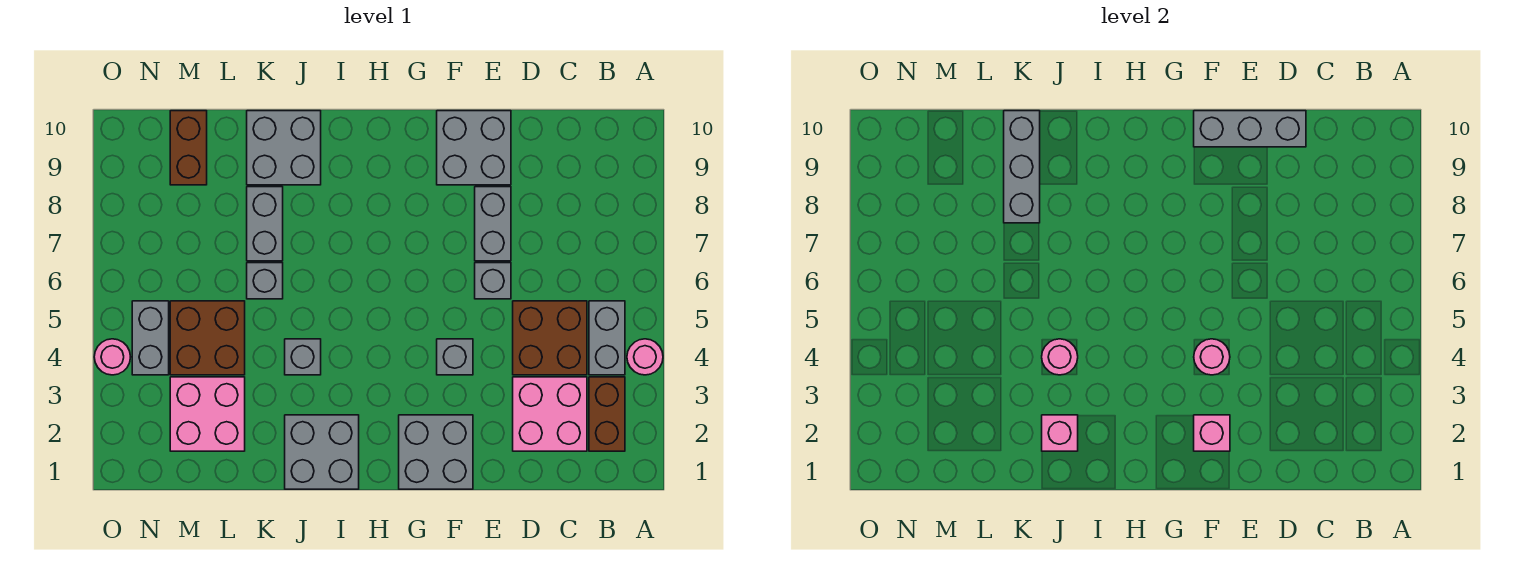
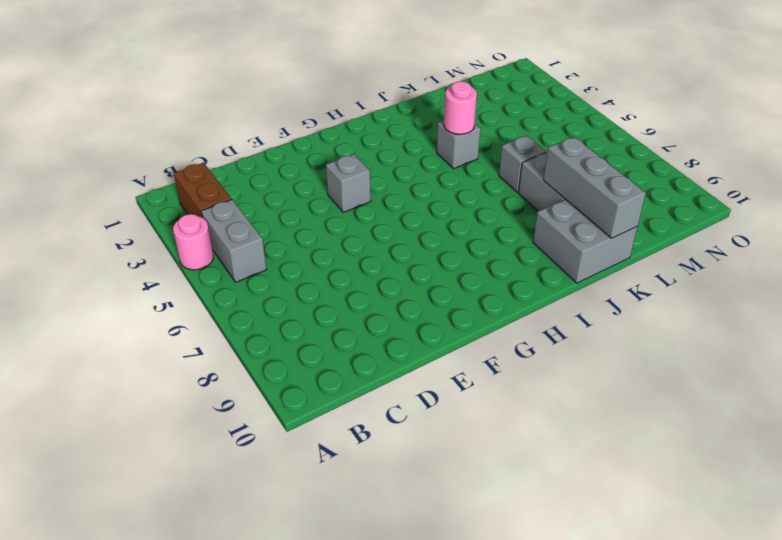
none -> pink 2x2 brick [513,377,587,451]
none -> brown 2x2 brick [513,301,587,375]
none -> grey 1x1 brick [475,263,511,299]

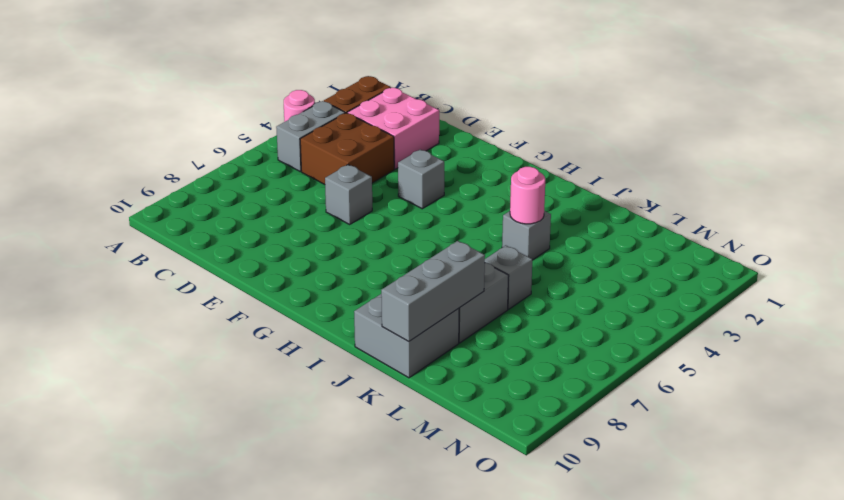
none -> grey 1x2 brick [475,187,511,261]
none -> grey 2x2 brick [437,111,511,185]
none -> grey 2x2 brick [399,415,473,489]

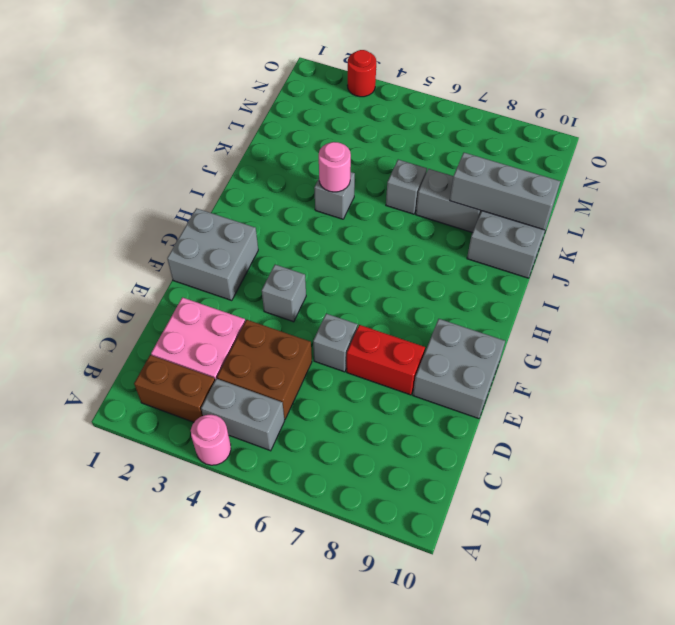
red 1x2 brick [347,325,425,395] -> grey 1x2 brick [475,187,511,261]
red 1x1 round brick [347,50,376,97] -> none
none -> grey 2x2 brick [285,415,359,489]
none -> pink 2x2 brick [170,377,245,451]
none -> brown 2x2 brick [170,301,245,375]

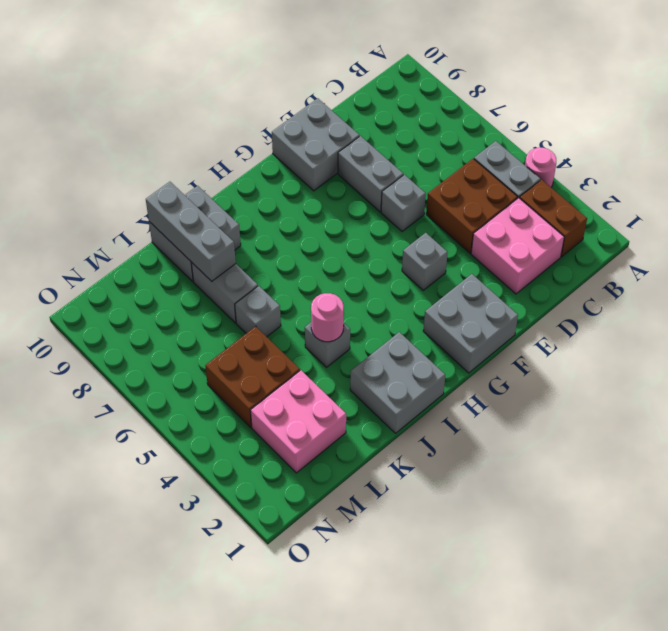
none -> brown 1x2 brick [170,111,207,185]
none -> grey 1x2 brick [132,301,169,375]
none -> pink 1x1 round brick [94,339,130,375]

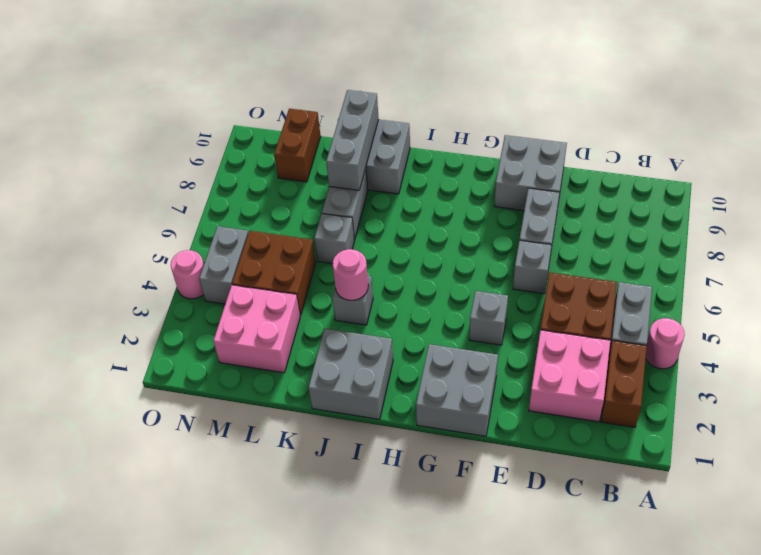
none -> grey 1x3 brick [1194,111,1306,147]
none -> pink 1x1 brick [1194,415,1230,451]
none -> pink 1x1 round brick [1194,339,1230,375]

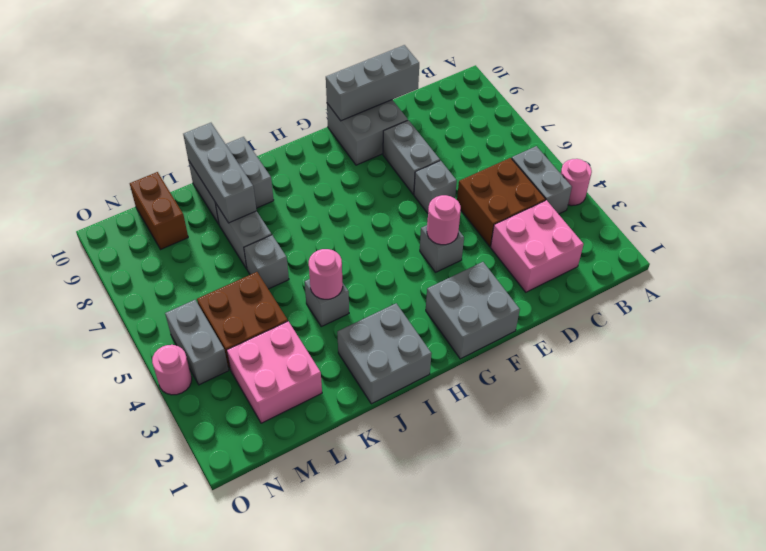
none -> brown 1x2 brick [589,377,625,451]
none -> pink 1x1 brick [1194,415,1230,451]
none -> pink 1x1 brick [1042,415,1078,451]

